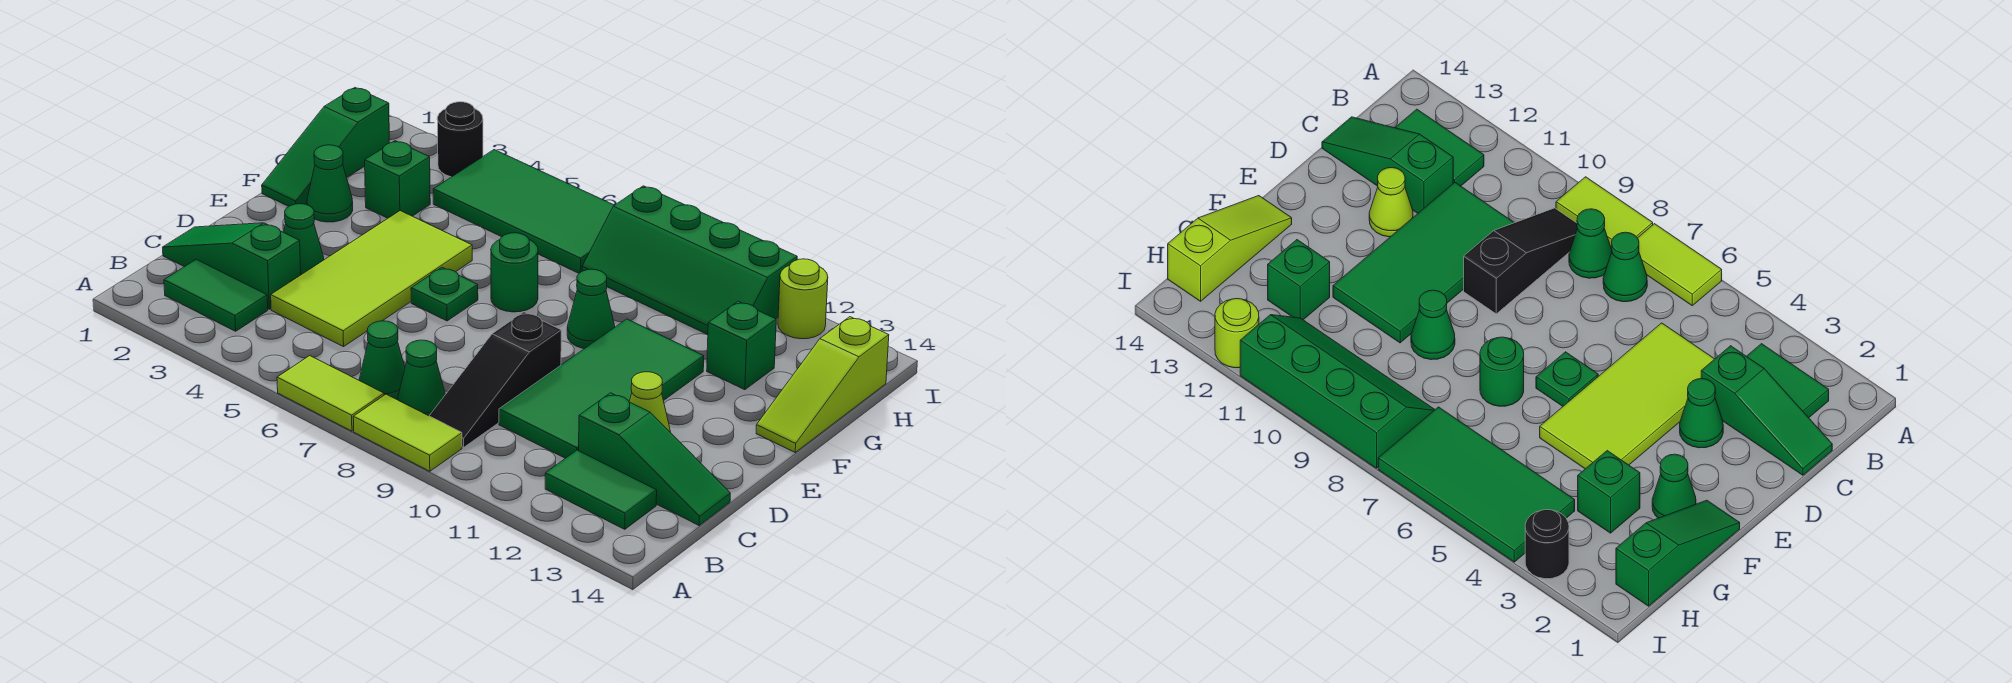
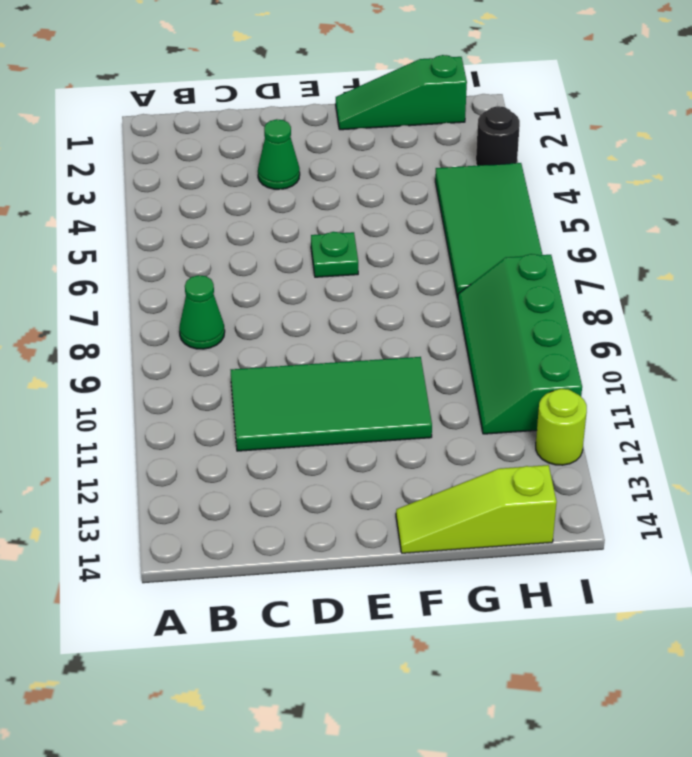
none -> lime 1x2 tile [277,356,384,431]
none -> lime 1x2 tile [353,394,462,471]
none -> green 1x2 tile [164,259,268,331]

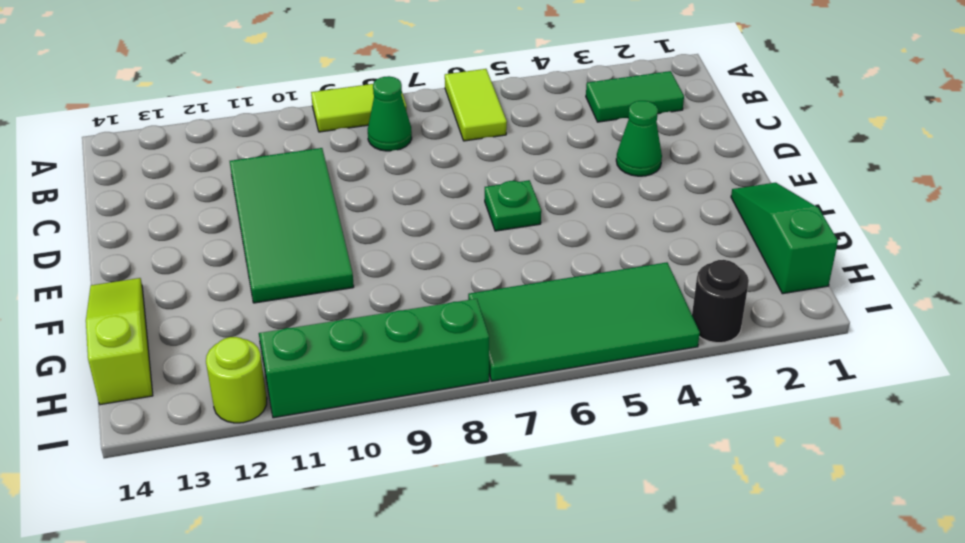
lime 1x2 tile [445,69,507,141] -> lime 1x2 tile turned to [277,356,384,431]
none -> green 1x1 cone [359,321,405,399]
none -> black 1x3 slope [430,312,561,447]
none -> green 1x2 tile [545,450,657,529]

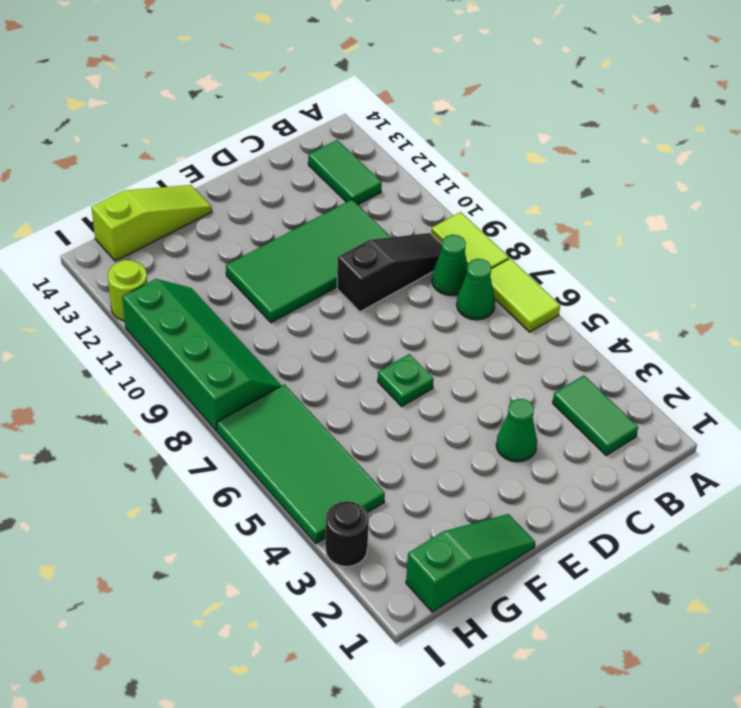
none -> green 1x3 slope [163,223,301,309]
none -> lime 2x4 tile [271,211,472,347]
none -> green 1x3 slope [579,393,730,525]

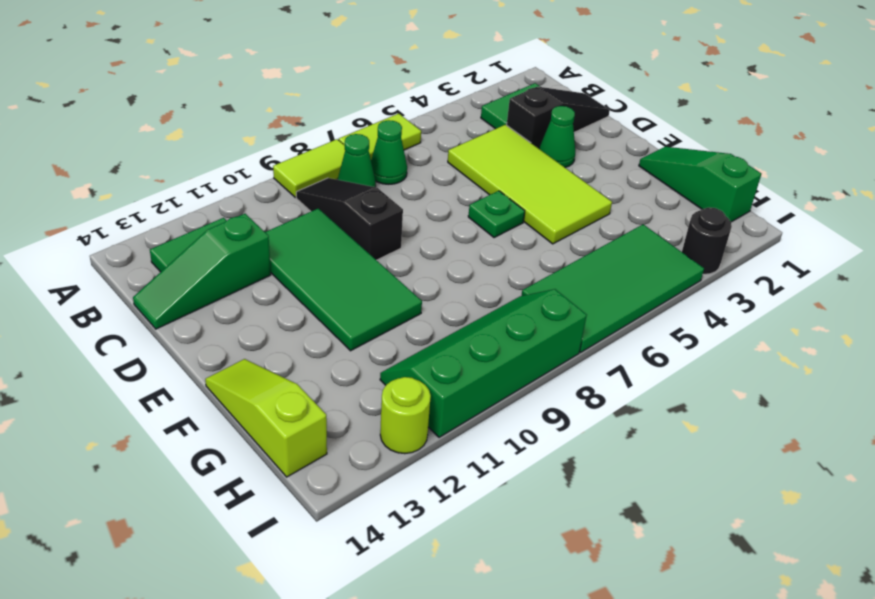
black 1x3 slope [507,87,610,149] -> green 1x3 slope [163,223,301,309]
none -> lime 1x1 cone [629,372,670,432]
none -> green 1x1 cone [307,145,353,222]
none -> green 1x1 round brick [491,233,538,312]

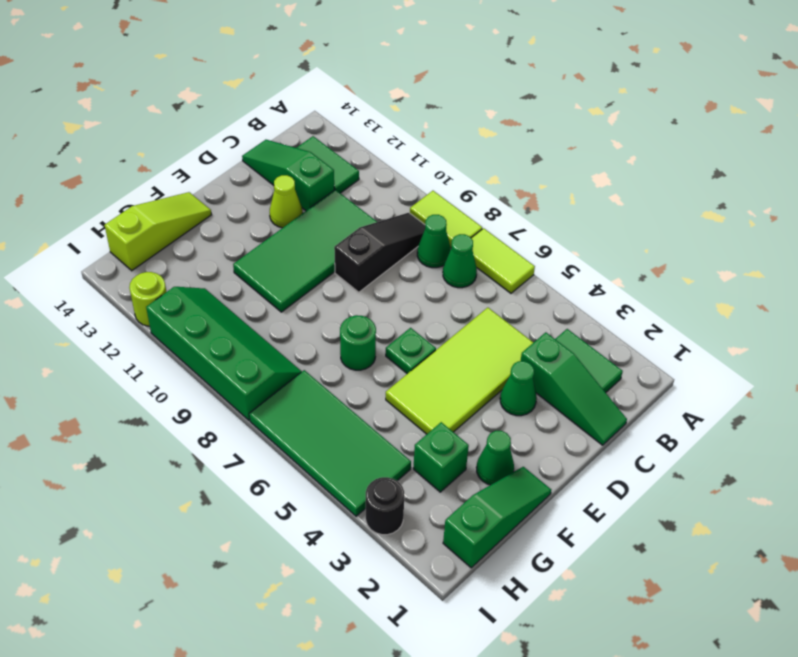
none -> green 1x1 cone [567,269,615,349]
none -> green 1x1 brick [707,301,776,390]

